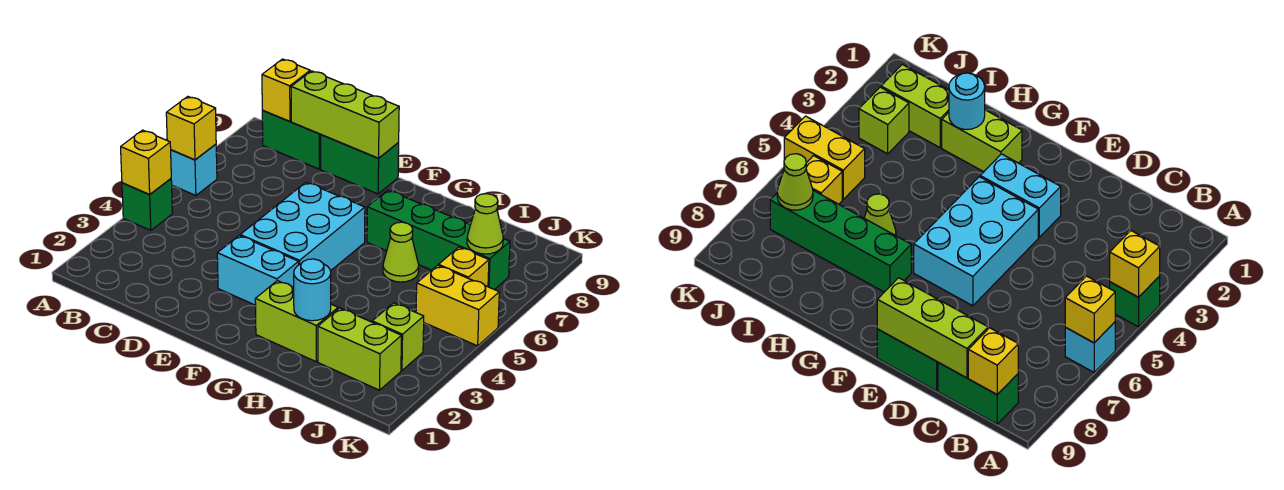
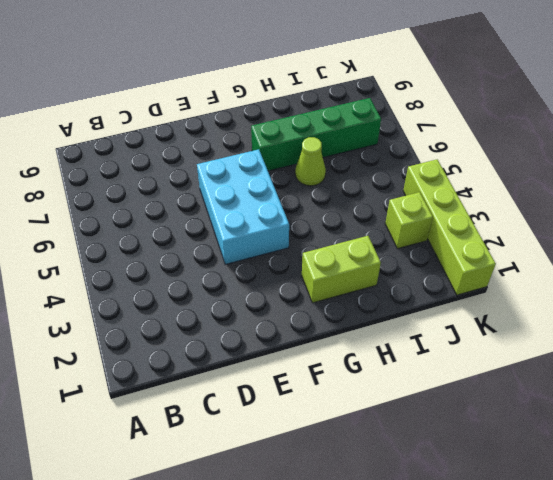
lime 1x4 brick [403,159,496,295] -> none
none -> green 1x1 brick [122,179,172,230]
none -> cyan 1x1 brick [171,144,217,196]
none -> green 1x2 brick [262,111,321,169]

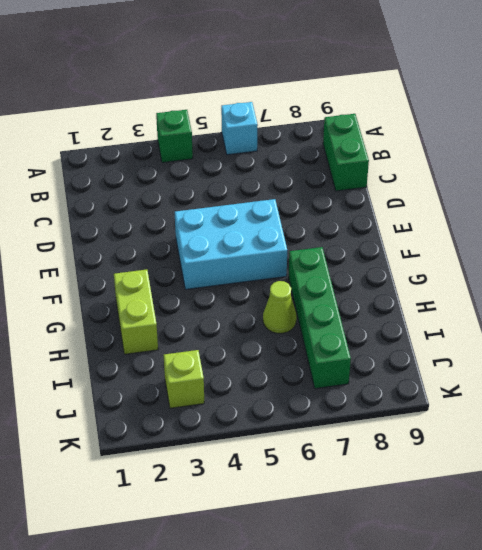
none -> green 1x2 brick [321,135,399,194]
none -> cyan 1x2 brick [217,236,299,305]
none -> lime 1x2 brick [318,308,401,390]

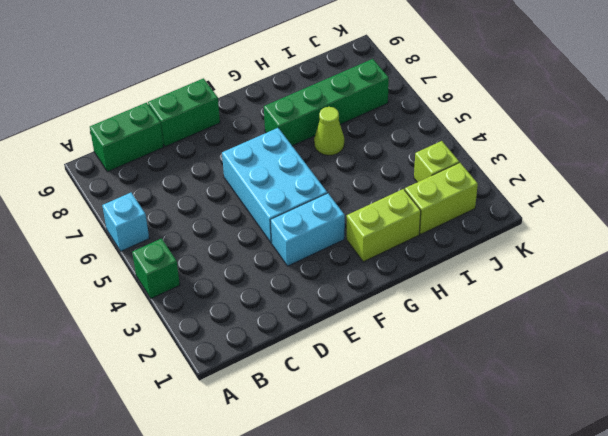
none -> yellow 1x2 brick [416,265,499,346]
none -> yellow 1x1 brick [438,247,489,287]
none -> yellow 1x1 brick [121,130,171,195]

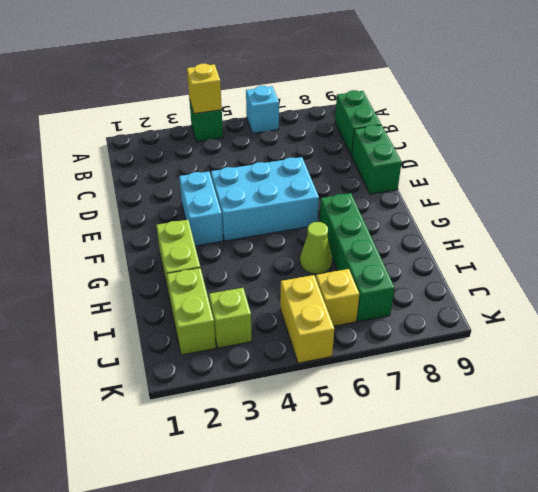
none -> yellow 1x1 brick [166,97,216,160]
none -> yellow 1x1 brick [262,59,310,121]
none -> lime 1x3 brick [291,71,399,158]

